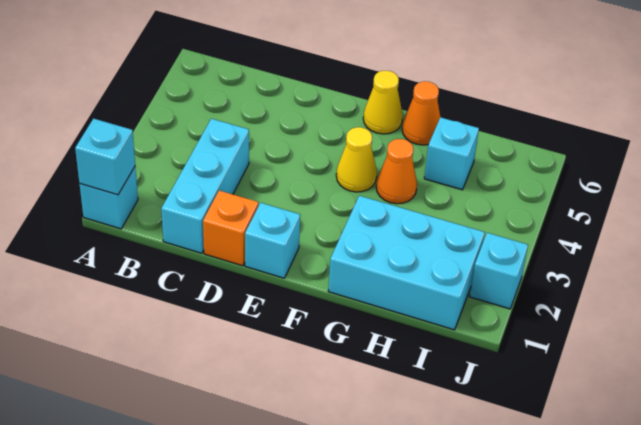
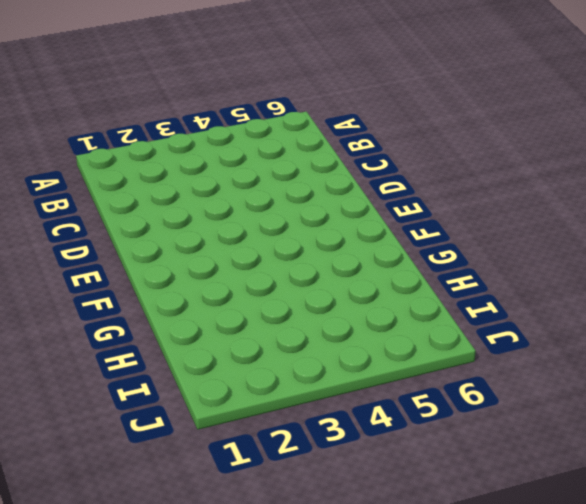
none -> cyan 1x1 brick [80,167,138,229]
none -> cyan 1x3 brick [161,119,249,253]
none -> orange 1x1 brick [203,191,258,266]

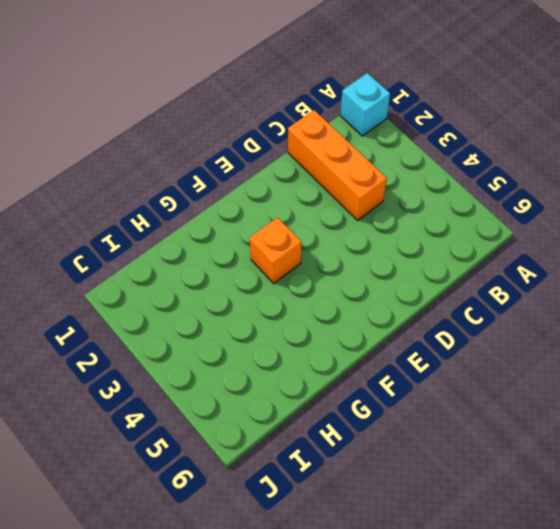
orange 1x3 brick [288,110,387,220] -> cyan 1x3 brick [161,119,249,253]
orange 1x1 brick [249,218,301,283] -> orange 1x1 brick moved to [203,191,258,266]
none -> cyan 1x1 brick [245,203,300,278]
none -> yellow 1x1 cone [336,127,377,192]
none -> yellow 1x1 cone [363,71,403,134]

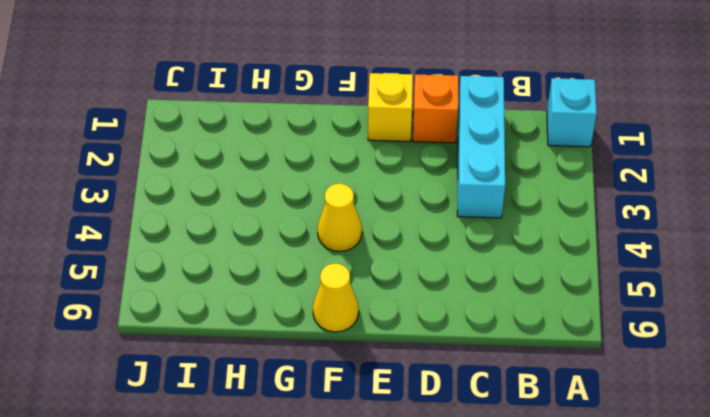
yellow 1x1 brick [368,73,413,142] -> cyan 1x1 brick [245,203,300,278]
none -> cyan 2x3 brick [328,196,485,330]
none -> orange 1x1 cone [376,139,417,204]
none -> orange 1x1 cone [402,81,440,145]

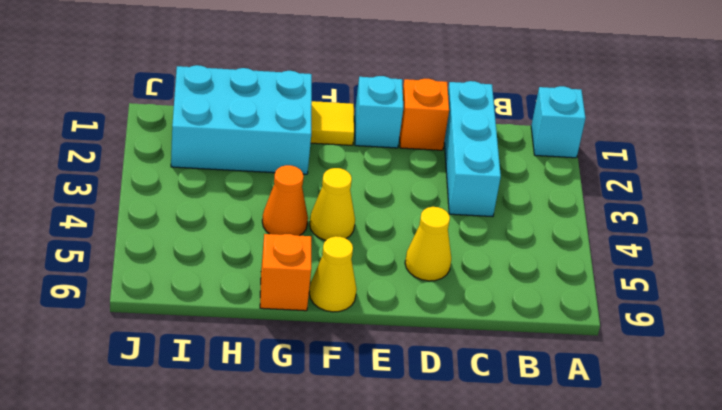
yellow 1x1 cone [405,207,451,281] -> none
yellow 1x1 tile [311,101,354,145] -> none
orange 1x1 brick [260,234,311,311] -> orange 1x1 cone [402,81,440,145]
none -> cyan 1x1 brick [424,117,479,190]
none -> cyan 1x1 brick [470,233,528,309]
none -> cyan 1x1 brick [75,119,135,195]

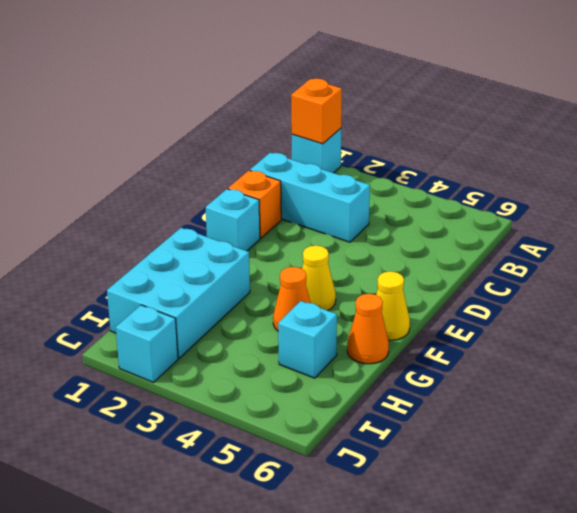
orange 1x1 brick [291,79,342,144] -> cyan 1x1 brick [75,119,135,195]

